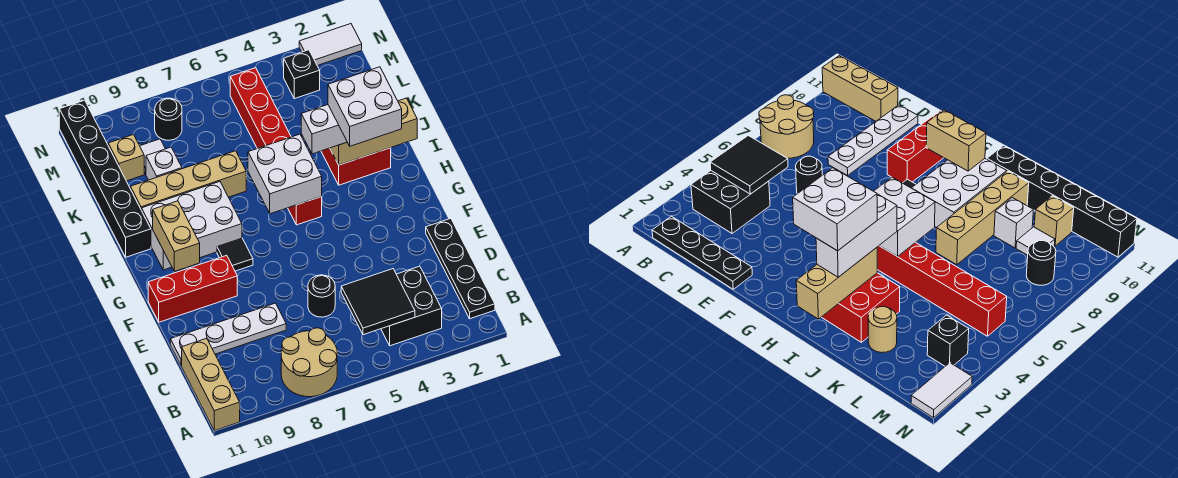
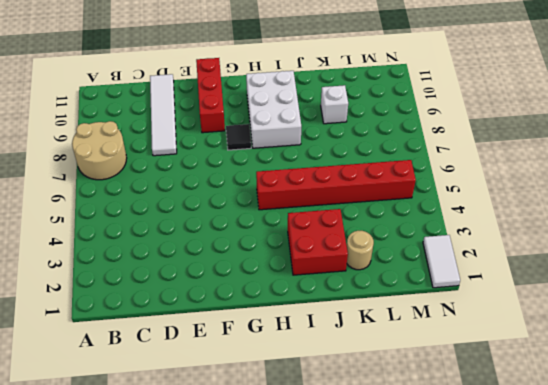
white 1x4 tile [150,74,177,156] -> white 1x4 plate [170,303,286,366]
none -> tan 1x3 brick [182,338,240,431]
none -> black 1x4 plate [426,218,495,319]
none -> black 2x2 brick [381,266,442,346]

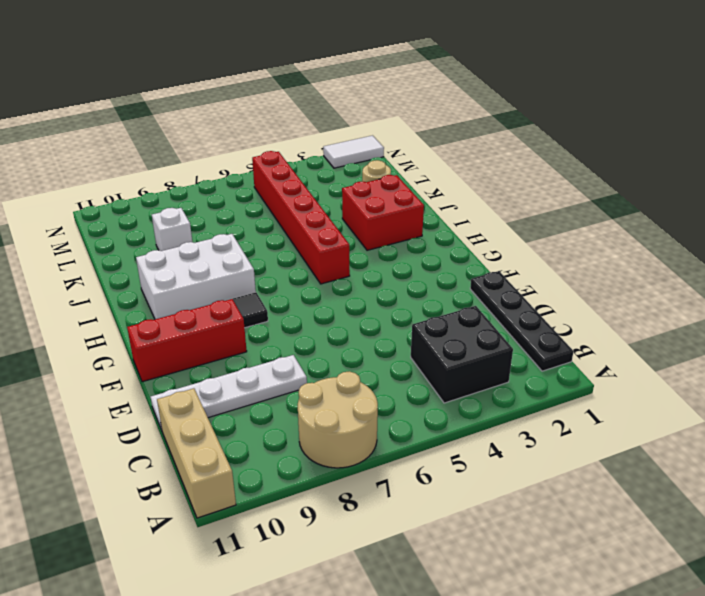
none -> black 1x1 round brick [308,275,335,317]
none -> black 1x6 brick [59,100,151,257]
none -> tan 1x4 brick [130,151,246,210]

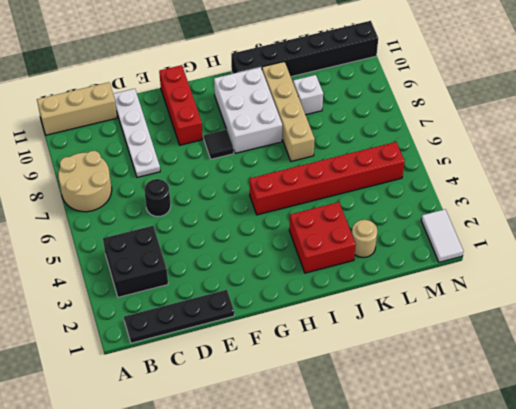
none -> white 1x1 tile [140,139,165,174]
none -> tan 1x1 brick [108,134,144,181]
none -> black 1x1 brick [284,50,320,99]

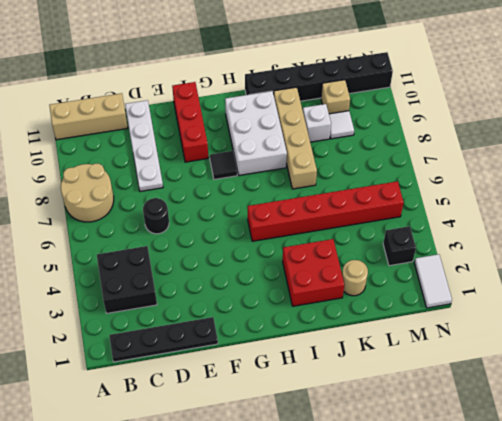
none -> black 1x1 round brick [155,98,182,140]
none -> black 2x2 tile [341,269,415,335]
none -> tan 1x2 brick [153,201,200,271]

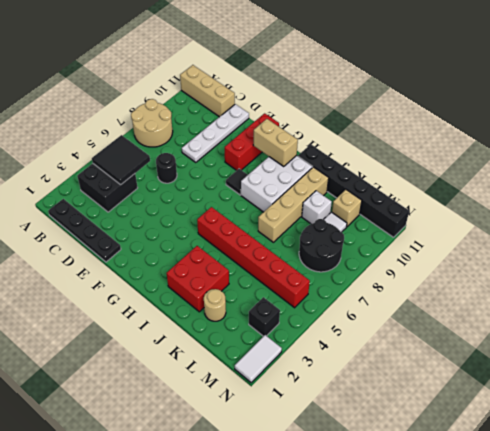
black 2x2 round brick [299,219,344,272] -> black 1x1 round brick [155,98,182,140]
none -> white 2x2 brick [248,134,322,214]
none -> tan 1x3 brick [330,98,417,165]
none -> white 1x3 brick [301,105,347,154]

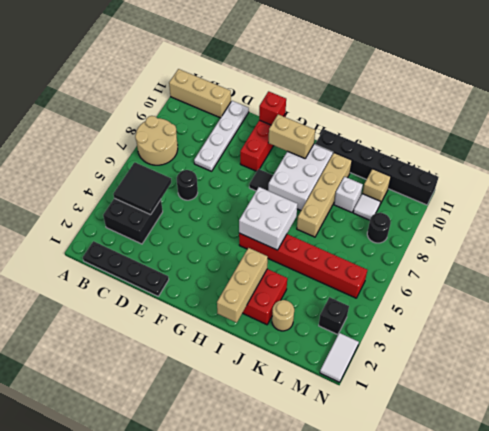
red 1x1 brick [259,91,286,125] -> none
none -> white 1x3 brick [301,105,347,154]
none -> white 2x2 brick [328,67,402,146]

